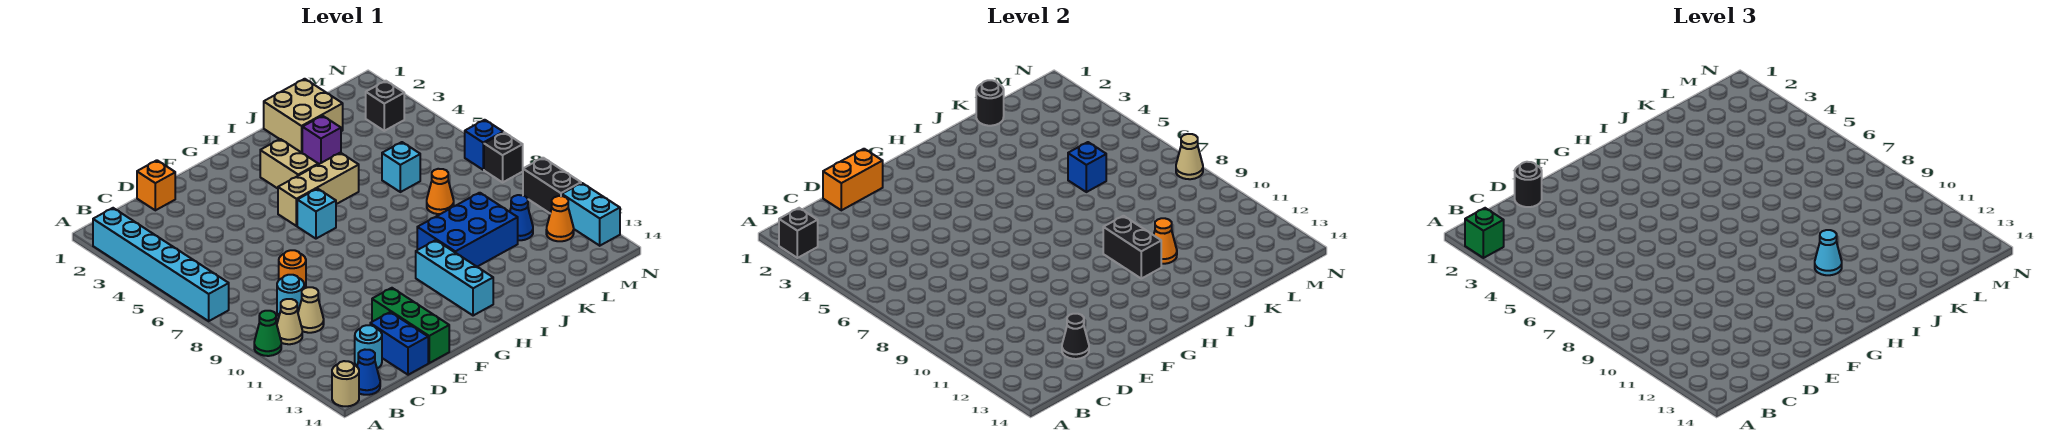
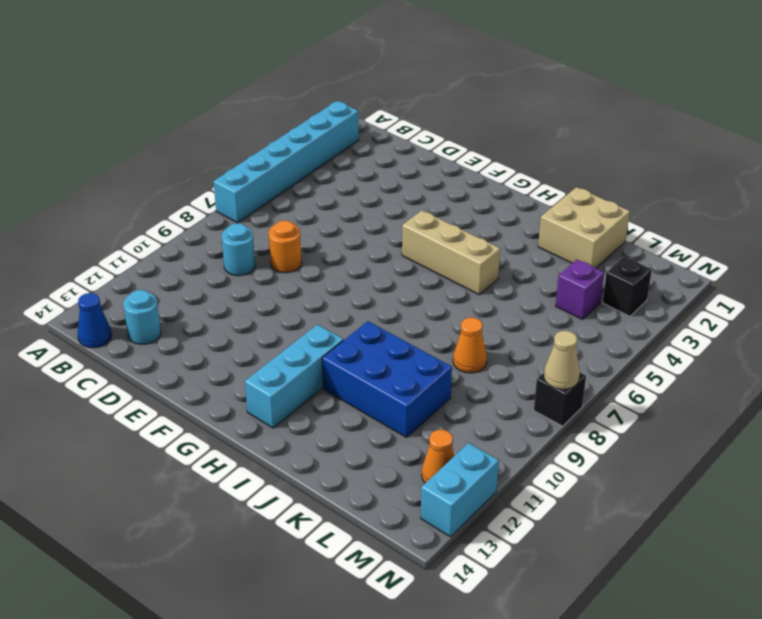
purple 1x1 brick [555,260,604,319] -> purple 1x1 brick moved to [302,116,341,164]
none -> green 1x1 cone [254,311,281,356]
none -> tan 1x1 round brick [332,361,359,406]
none -> tan 1x1 cone [277,299,302,344]
none -> tan 1x1 cone [298,287,324,333]

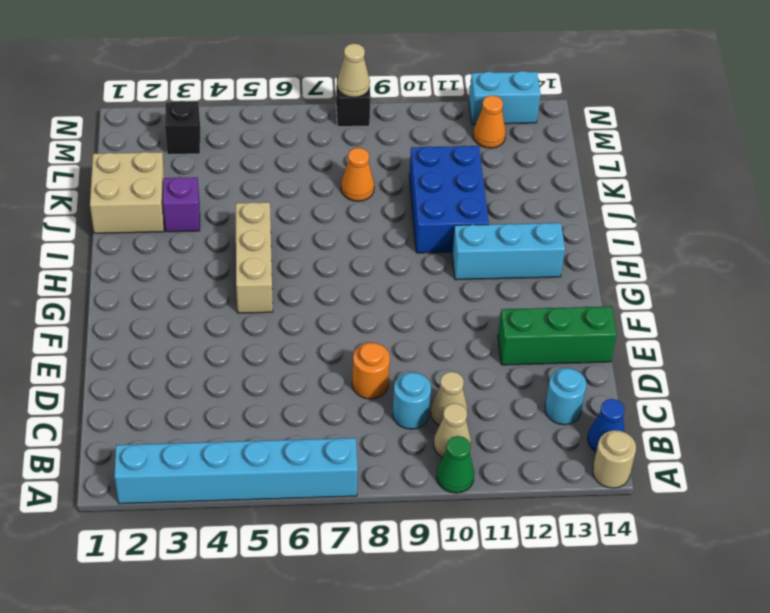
none -> orange 1x1 brick [137,160,175,210]
none -> blue 1x2 brick [370,312,428,375]
none -> cyan 1x1 brick [297,189,336,239]
none -> tan 1x2 brick [260,139,318,188]

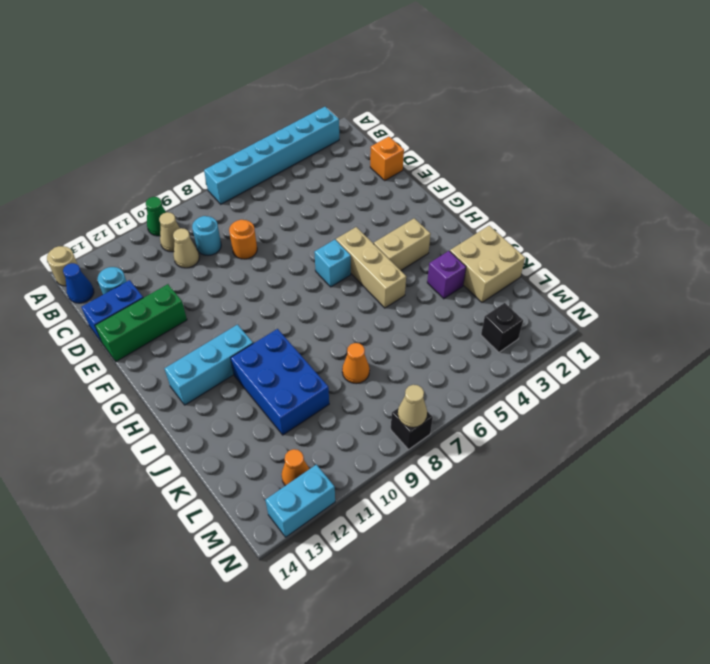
none -> cyan 1x1 brick [382,142,420,192]
none -> blue 1x1 cone [510,195,533,240]
none -> blue 1x1 brick [465,120,503,170]
none -> black 1x2 brick [523,158,581,213]

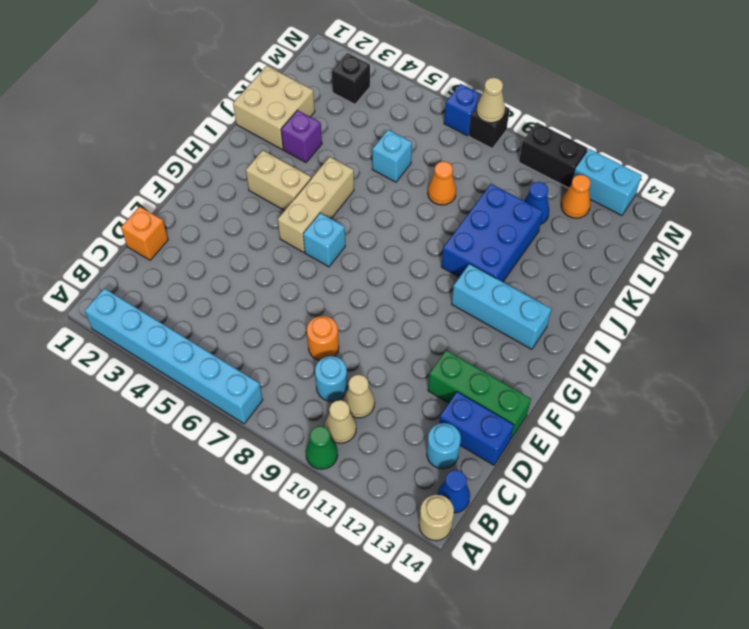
none -> black 1x1 brick [779,208,818,258]
none -> orange 1x2 brick [823,149,883,210]
none -> black 1x1 cone [1062,314,1089,359]
none -> black 1x2 brick [1103,216,1161,279]

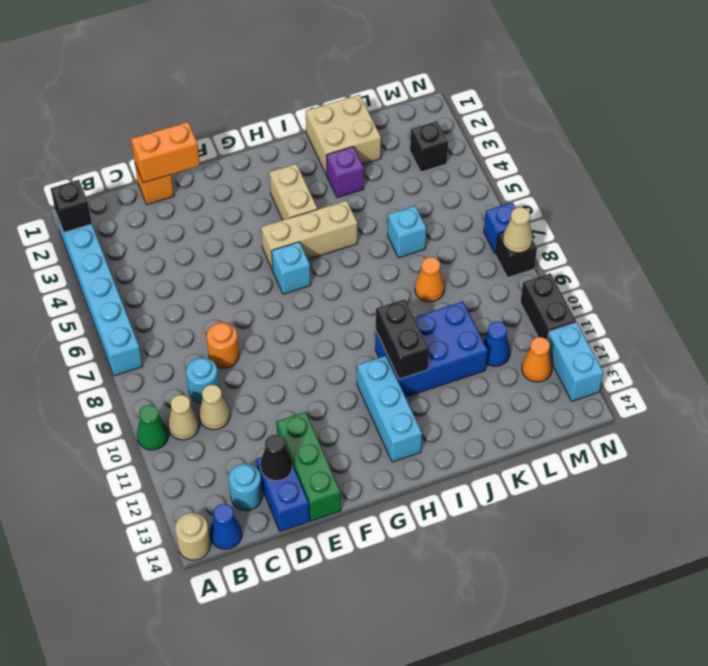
none -> orange 1x1 cone [1154,218,1177,264]
none -> black 1x1 round brick [976,80,1004,126]
none -> blue 1x1 brick [1068,142,1106,192]
none -> green 1x1 brick [1465,208,1504,258]

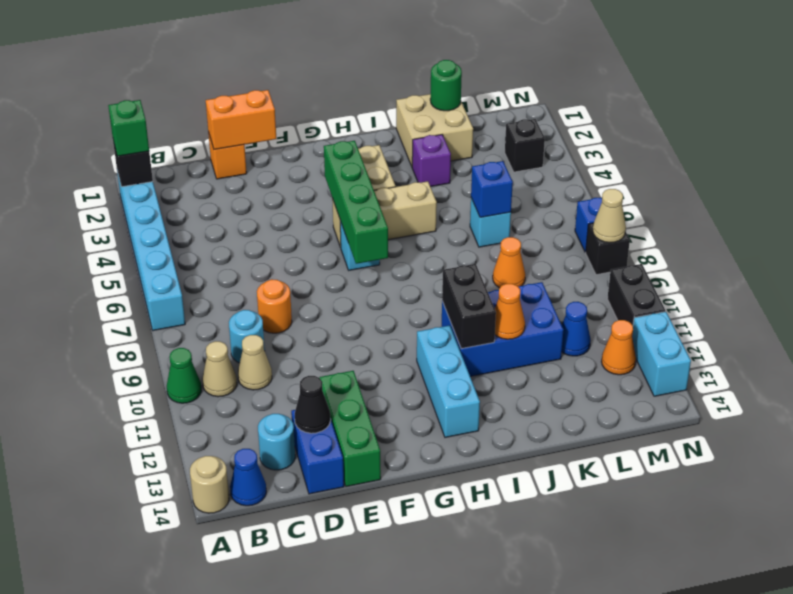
green 1x4 brick [324,141,388,264] -> none
green 1x1 round brick [430,60,462,111] -> black 1x1 round brick [976,80,1004,126]
none -> black 1x1 round brick [1515,162,1542,207]
none -> cyan 1x1 cone [1815,230,1842,275]

